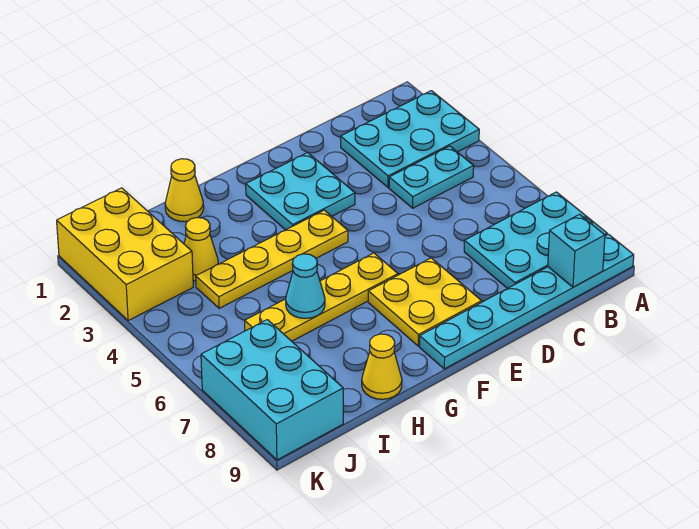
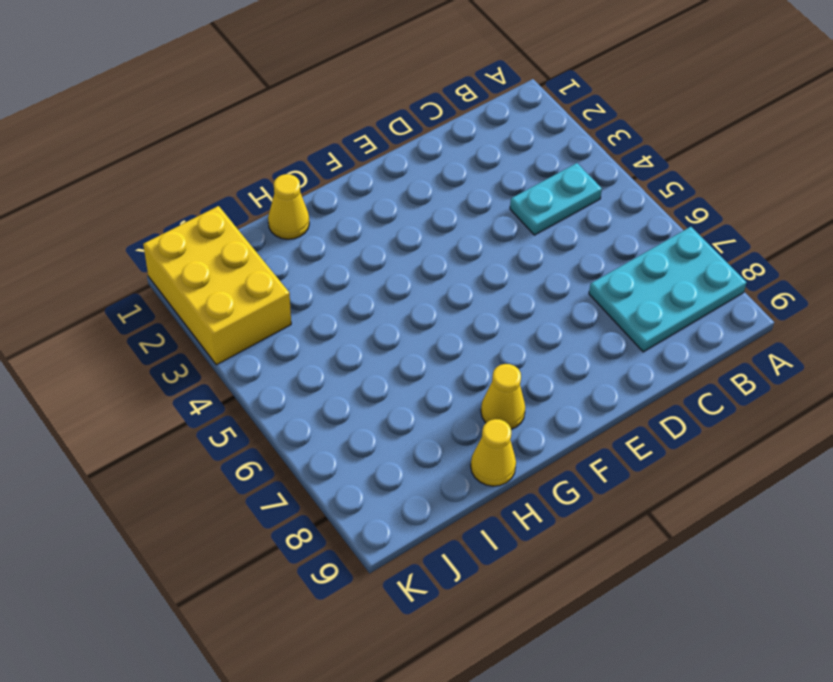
yellow 1x1 cone [481,364,525,429] -> yellow 1x1 cone moved to [184,218,219,281]
none -> cyan 2x3 plate [341,91,479,187]
none -> cyan 1x6 plate [420,234,634,369]
none -> cyan 2x2 plate [246,153,355,230]

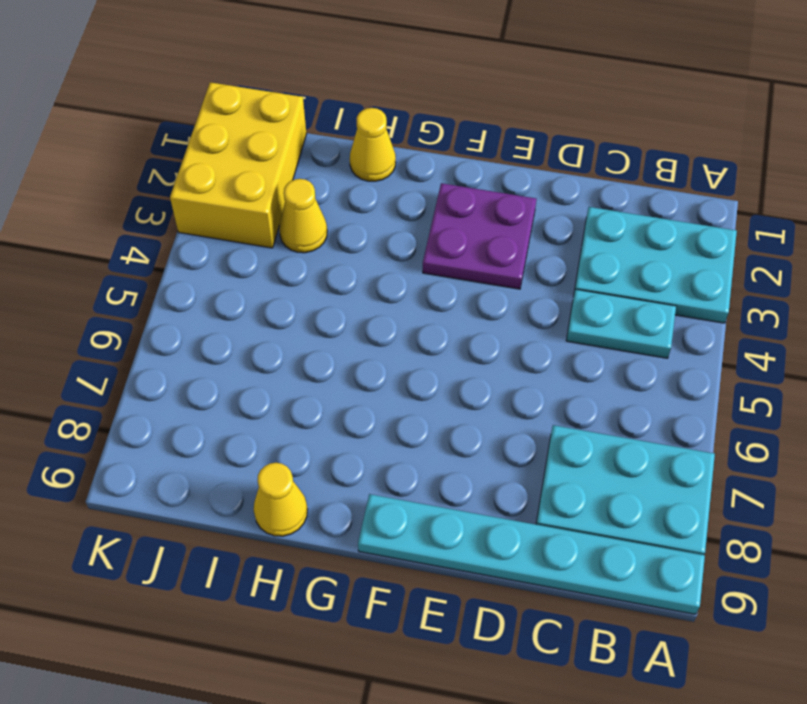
purple 2x2 plate [423,183,536,289] -> cyan 2x2 plate [246,153,355,230]
none -> yellow 2x2 plate [368,258,482,346]
none -> yellow 1x4 plate [196,210,348,308]
none -> yellow 1x4 plate [245,253,398,341]

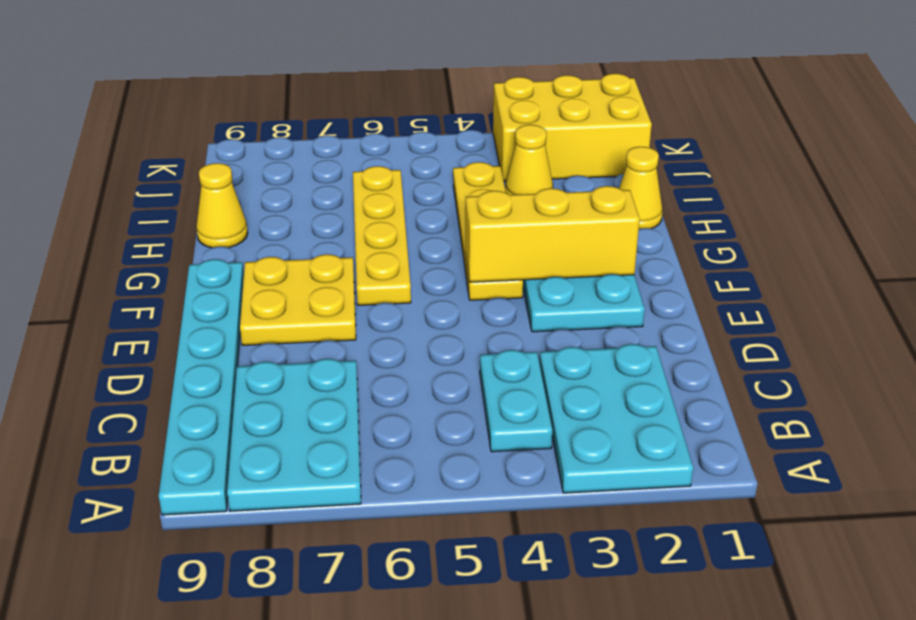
yellow 1x3 brick [465,186,640,282] -> none
none -> cyan 2x3 brick [201,320,343,460]
none -> cyan 1x1 brick [548,215,605,287]
none -> cyan 1x1 cone [286,254,325,319]

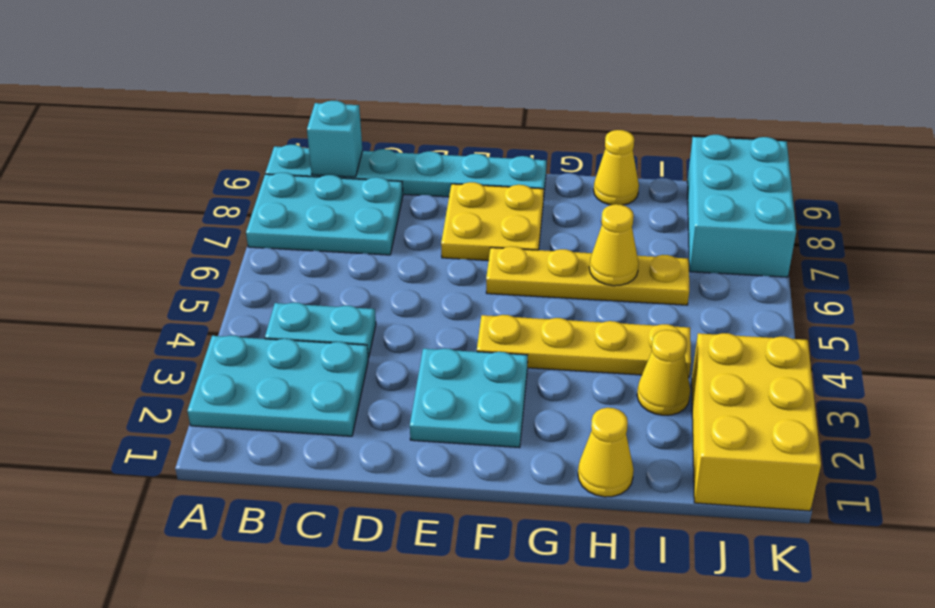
yellow 1x1 cone [589,204,639,286] -> cyan 1x1 cone [286,254,325,319]

